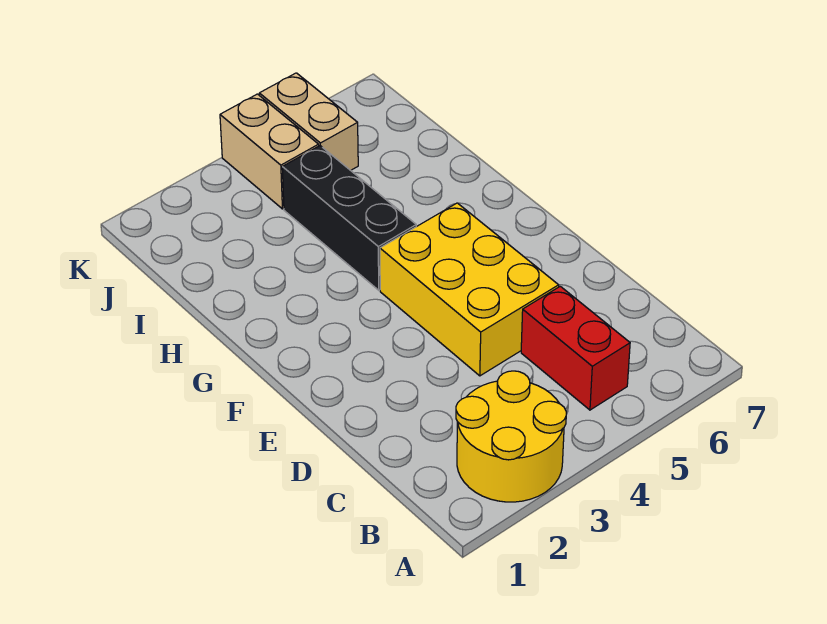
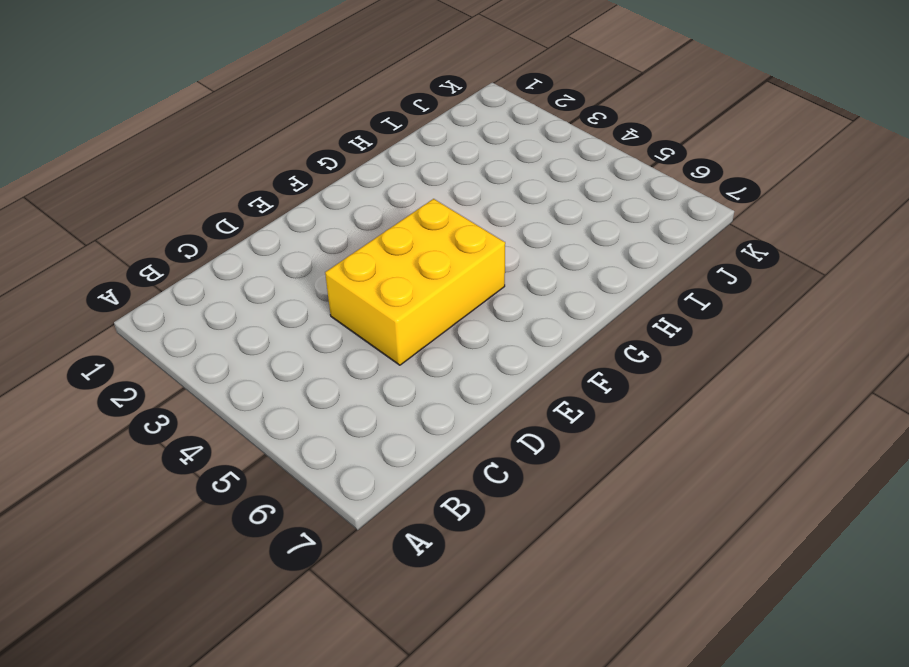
none -> yellow 2x2 round brick [456,371,566,502]
none -> red 1x2 brick [521,286,630,410]

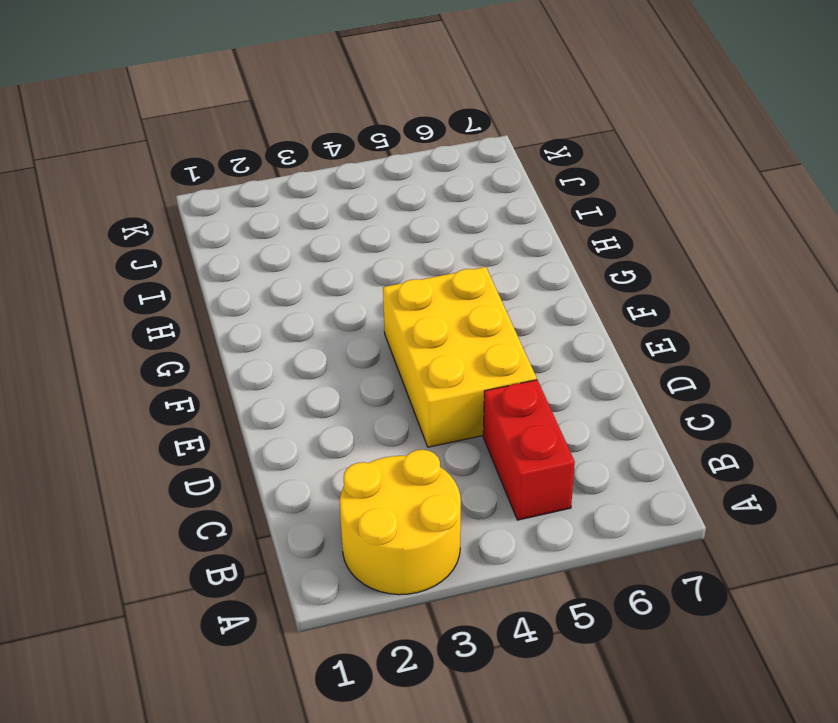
none -> black 1x3 brick [282,146,416,290]
none -> tan 1x2 brick [220,94,319,209]

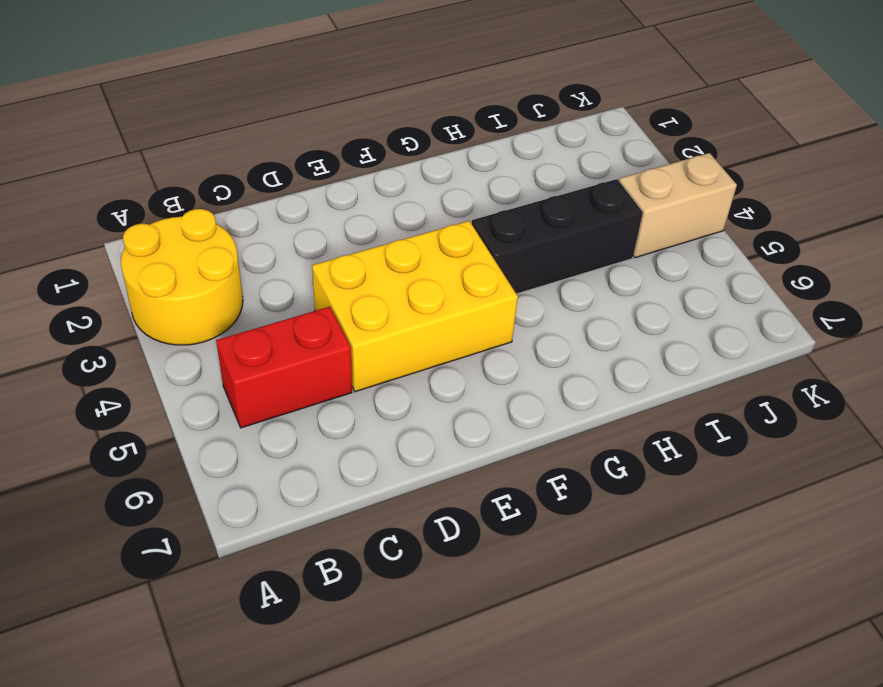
none -> tan 1x2 brick [259,73,358,170]

